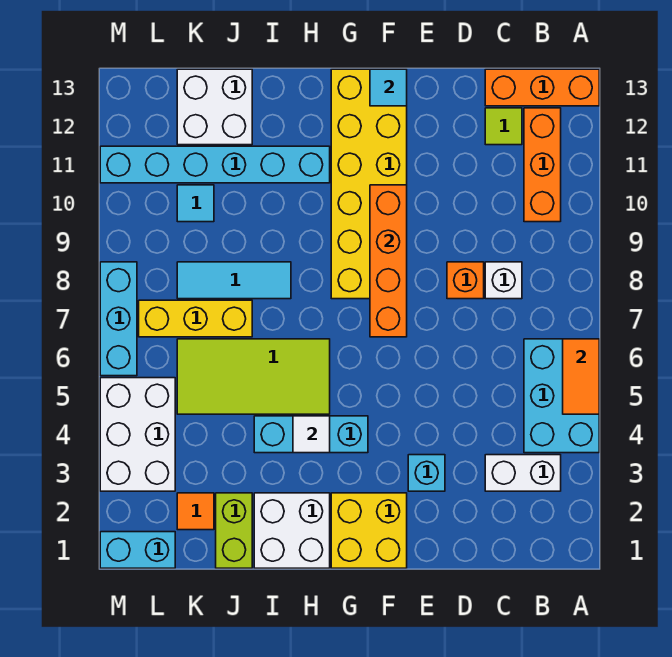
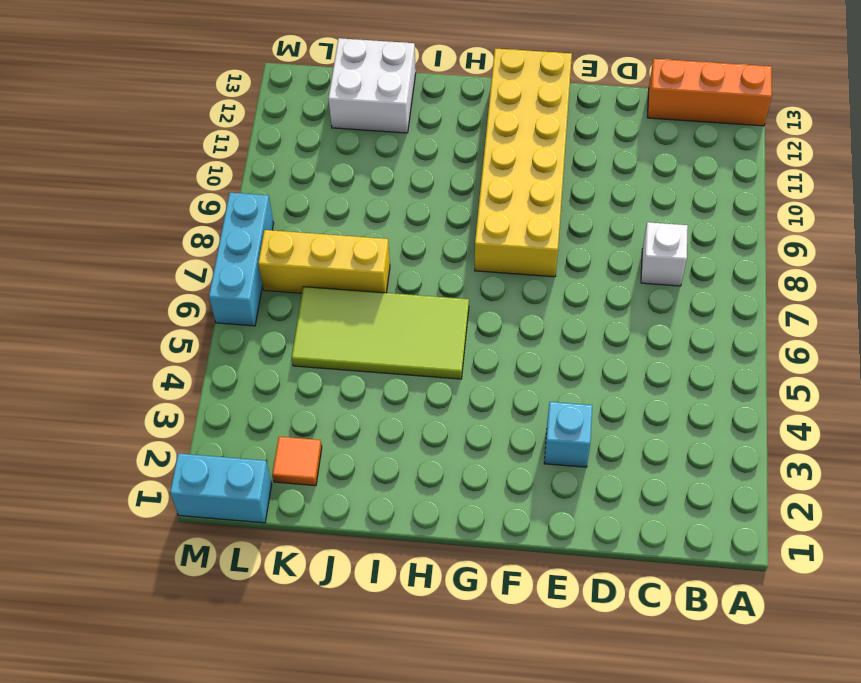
none -> cyan 2x3 brick [524,339,599,453]
none -> white 1x2 brick [485,455,561,491]
none -> orange 1x3 brick [524,108,561,222]

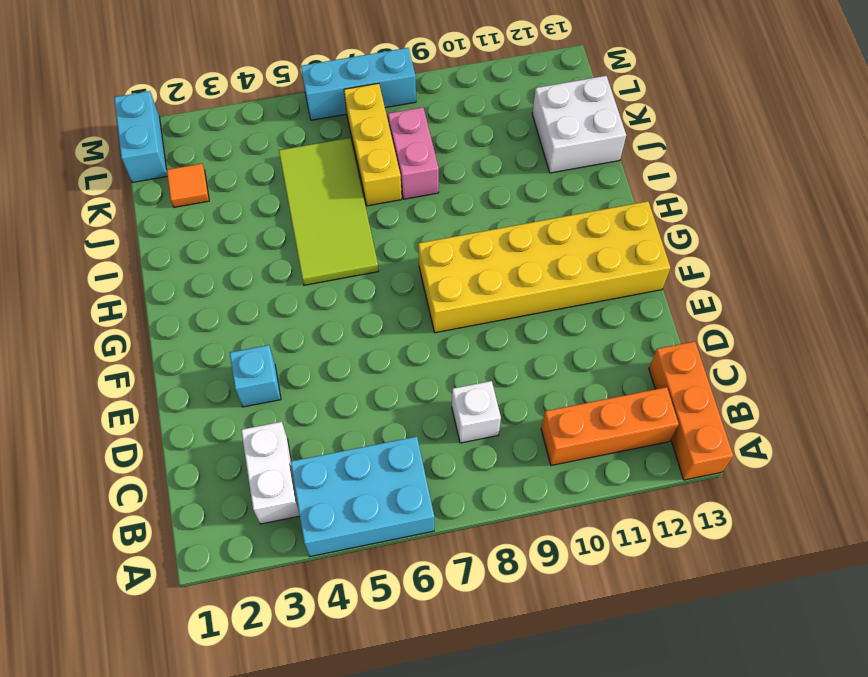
pink 1x2 brick [388,107,439,199] -> cyan 1x3 tile [177,262,291,299]
none -> lime 1x1 tile [485,108,522,145]
none -> orange 1x1 brick [447,262,484,299]
none -> yellow 2x2 brick [331,493,407,568]

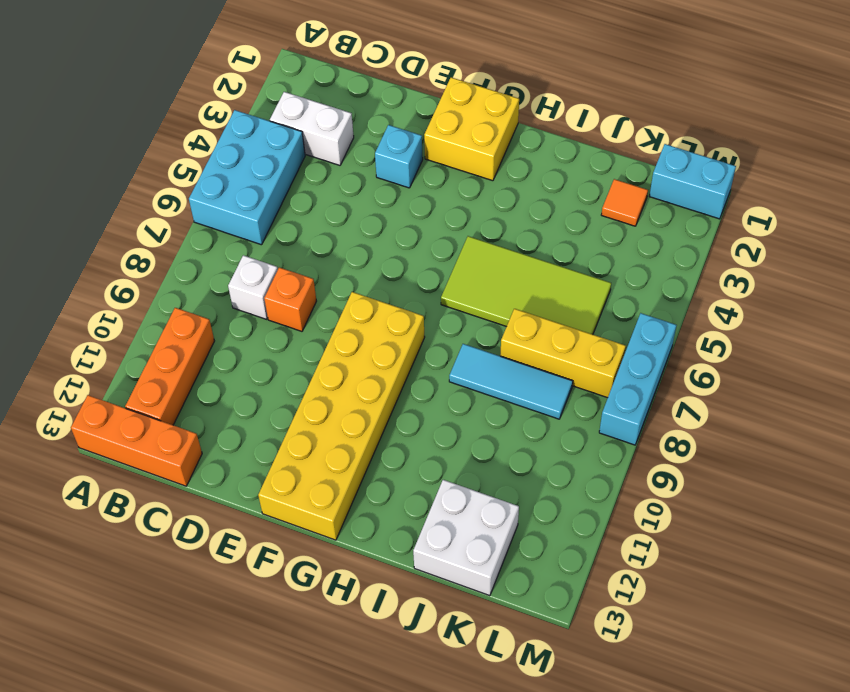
none -> lime 1x1 tile [485,108,522,145]
none -> cyan 1x3 brick [254,416,368,453]
none -> white 2x2 brick [254,493,330,568]

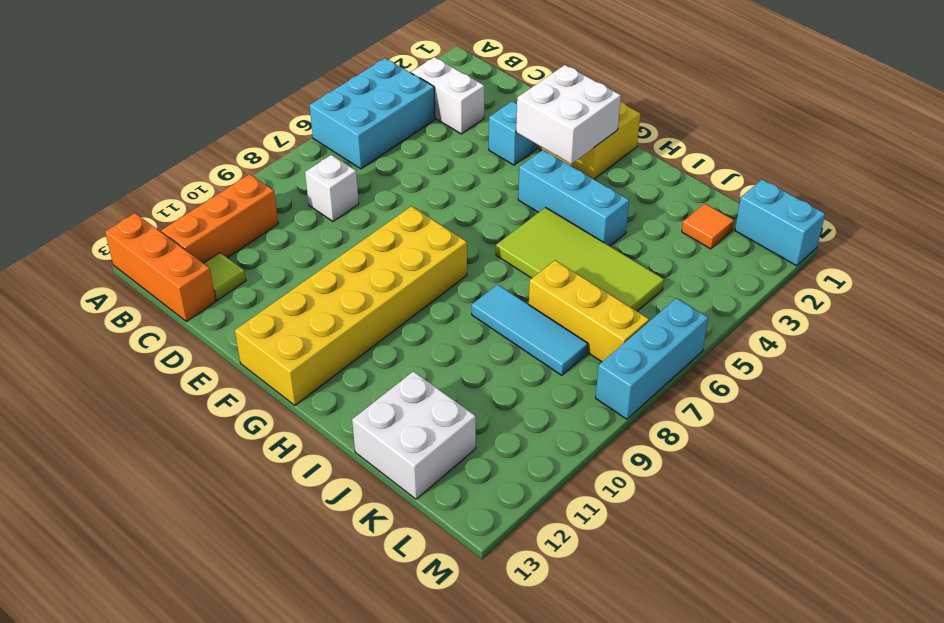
white 2x2 brick [516,65,621,164] -> white 2x2 brick moved to [254,493,330,568]
none -> orange 1x1 brick [447,262,484,299]
none -> cyan 1x6 brick [100,146,330,183]
none -> lime 1x2 brick [216,493,252,568]

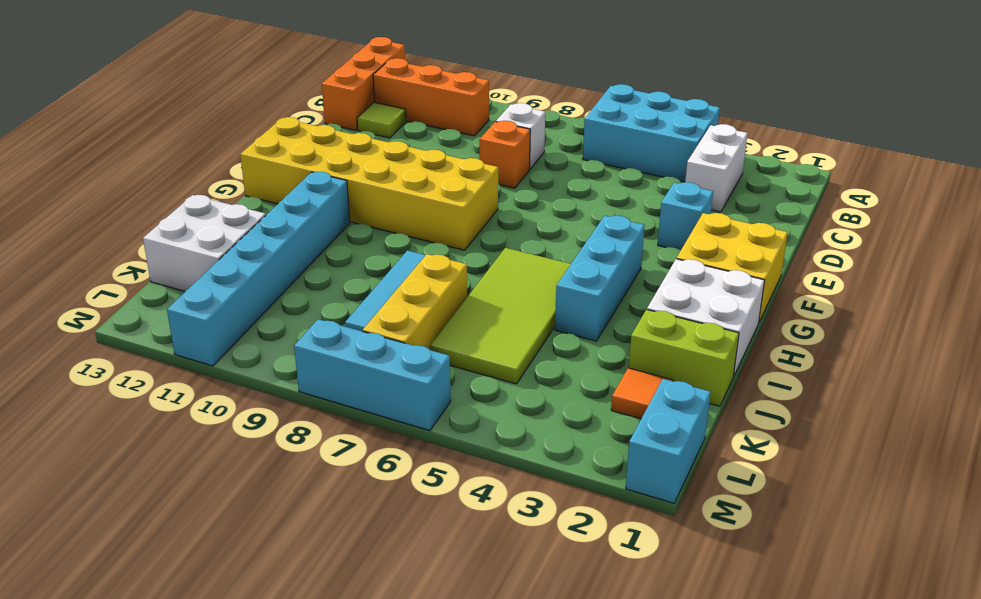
none -> cyan 1x1 tile [177,185,214,222]
none -> white 2x3 brick [100,378,175,491]
none -> orange 1x2 tile [563,339,599,414]

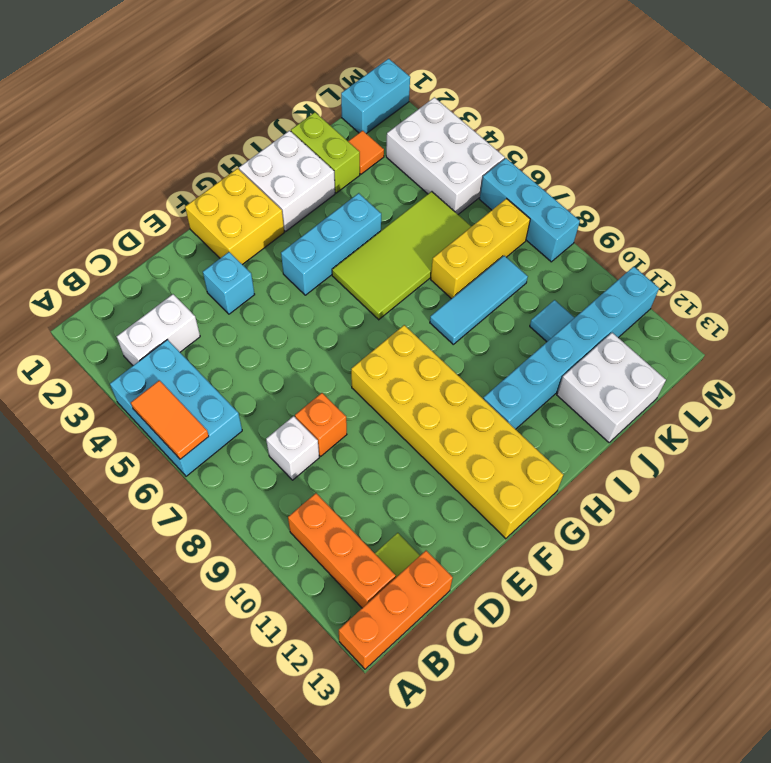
none -> orange 1x4 brick [370,185,407,337]
none -> cyan 1x1 tile [370,69,407,106]
none -> white 1x1 tile [293,416,330,453]

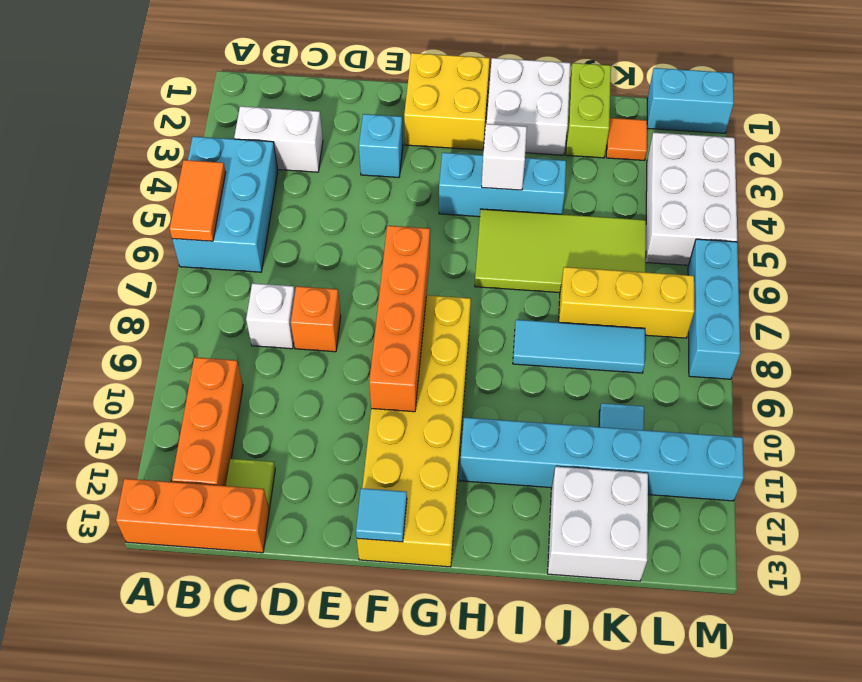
white 1x1 brick [482,124,527,190] -> white 1x1 tile [293,416,330,453]

